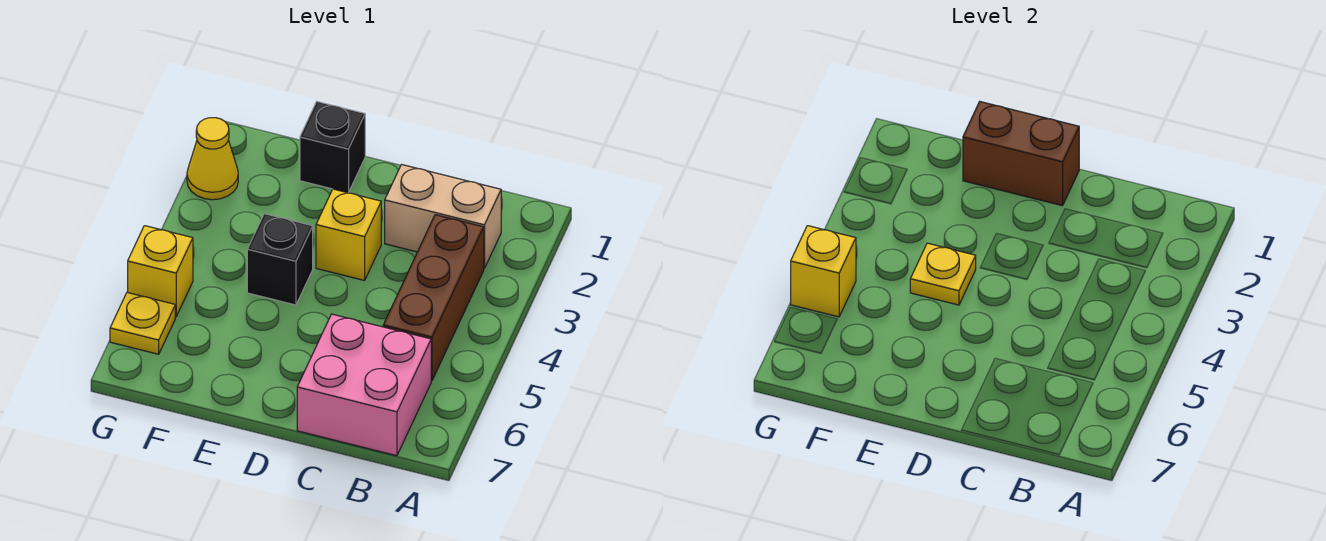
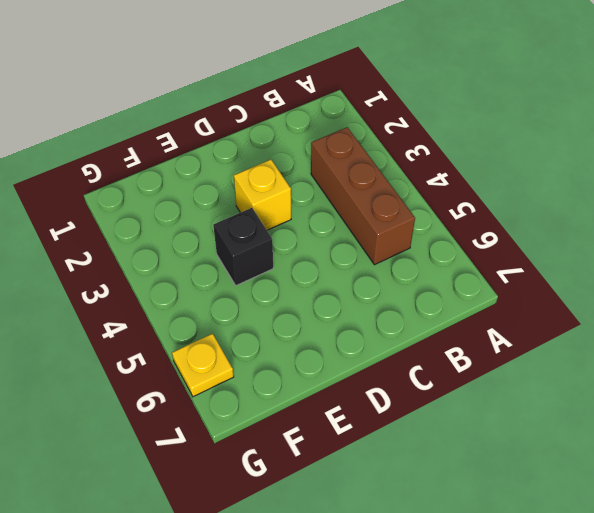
none -> tan 1x2 brick [385,165,501,268]
none -> pink 2x2 brick [297,314,431,456]
none -> black 1x1 brick [300,102,365,193]

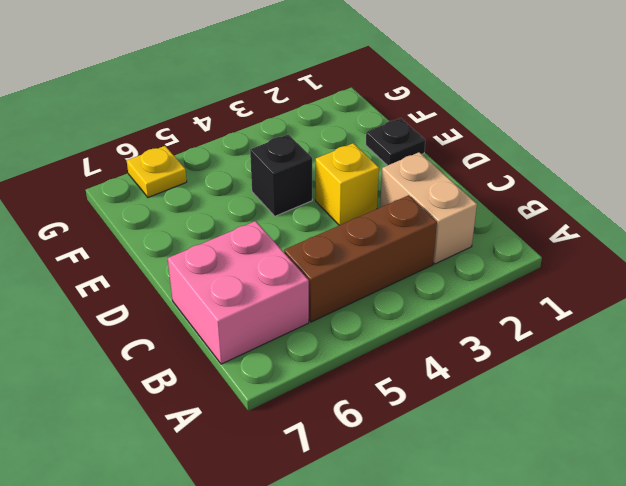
black 1x1 plate [366,118,425,166] -> black 1x1 brick [300,102,365,193]
none -> yellow 1x1 cone [187,118,238,200]
none -> yellow 1x1 brick [128,226,193,317]
none -> brown 1x2 brick [963,102,1079,206]

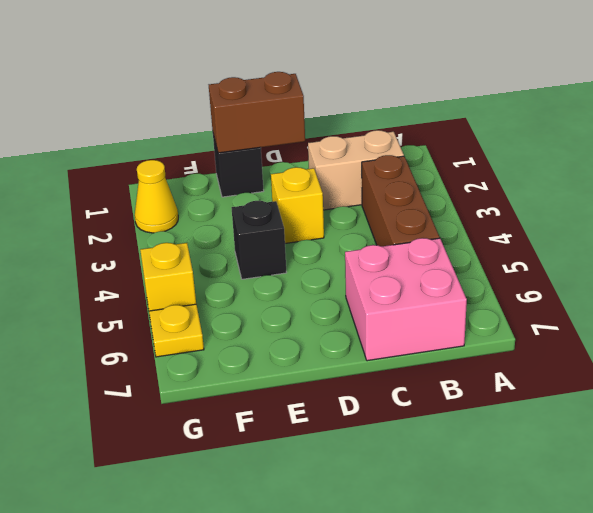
none -> yellow 1x1 plate [910,243,976,305]
none -> yellow 1x1 brick [791,226,856,317]

